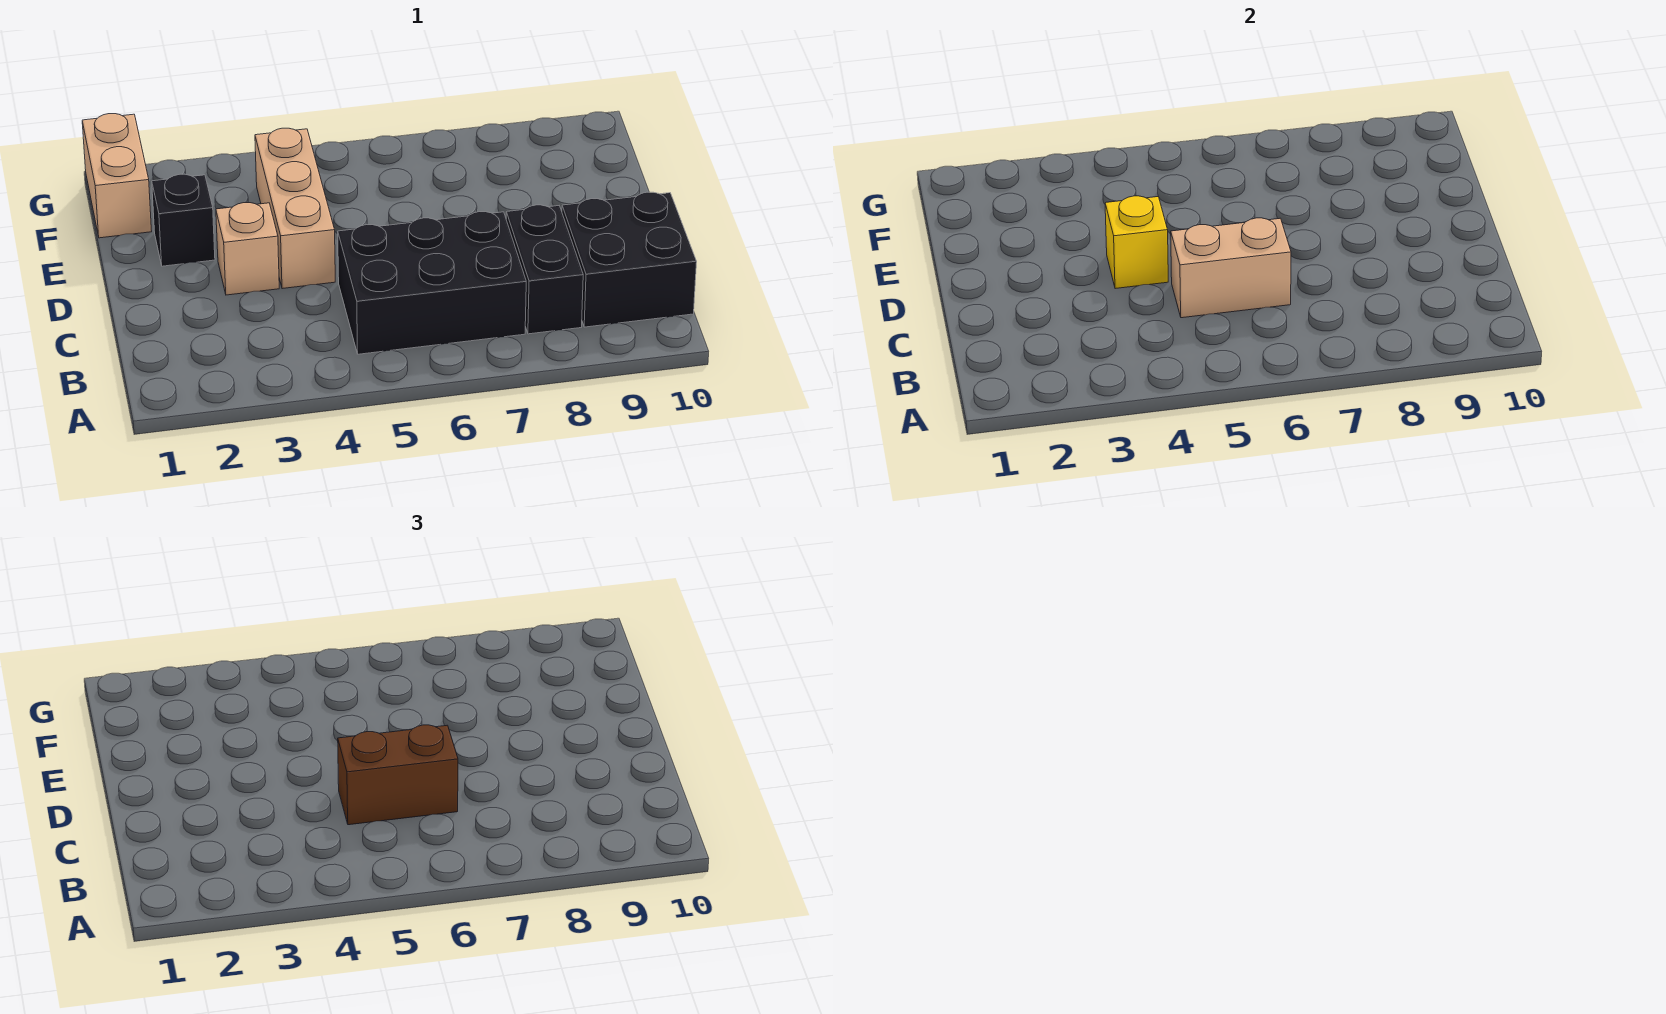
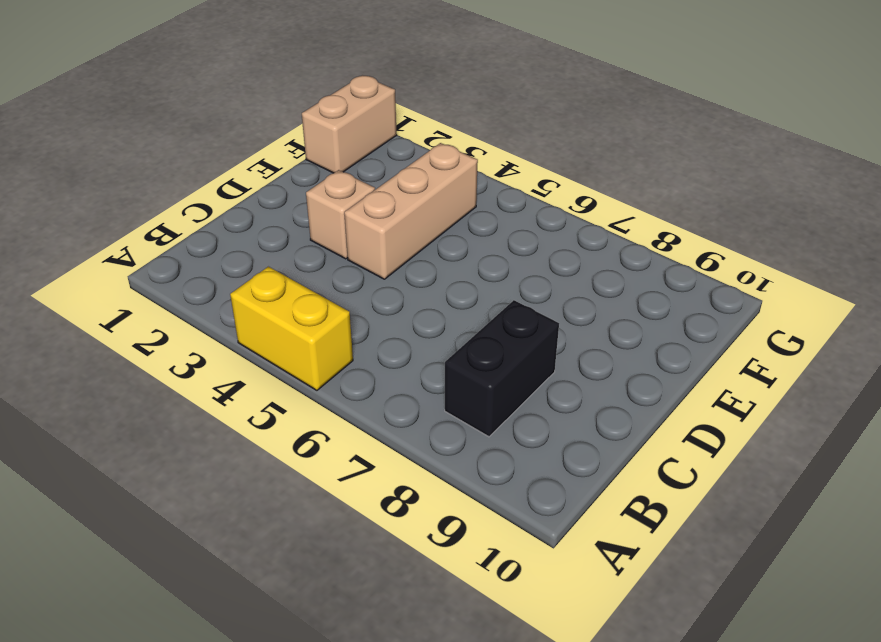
yellow 1x2 brick [230,267,353,390] -> none
none -> black 2x3 brick [338,212,526,354]
none -> black 2x2 brick [562,192,697,327]

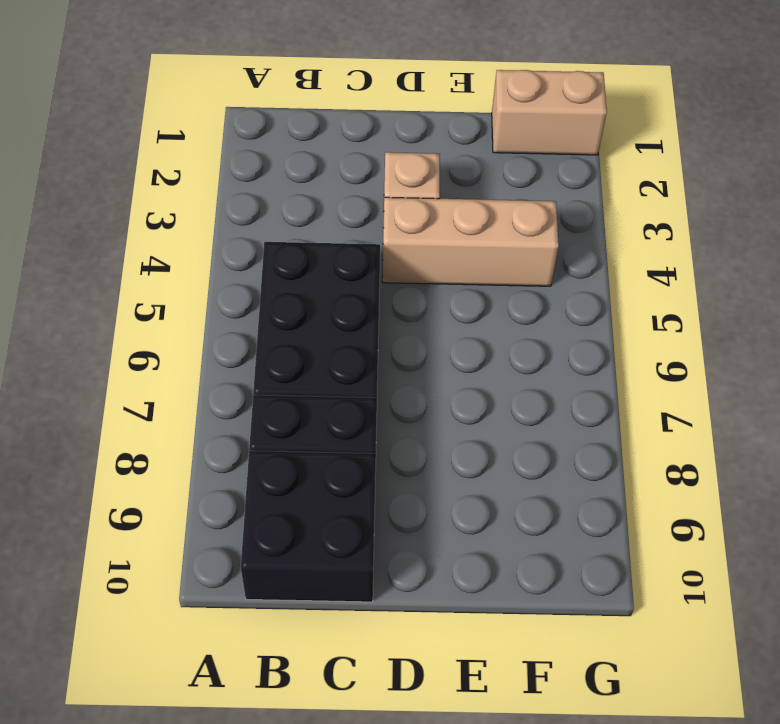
none -> black 1x1 brick [152,174,215,266]
none -> tan 1x2 brick [1171,218,1291,318]

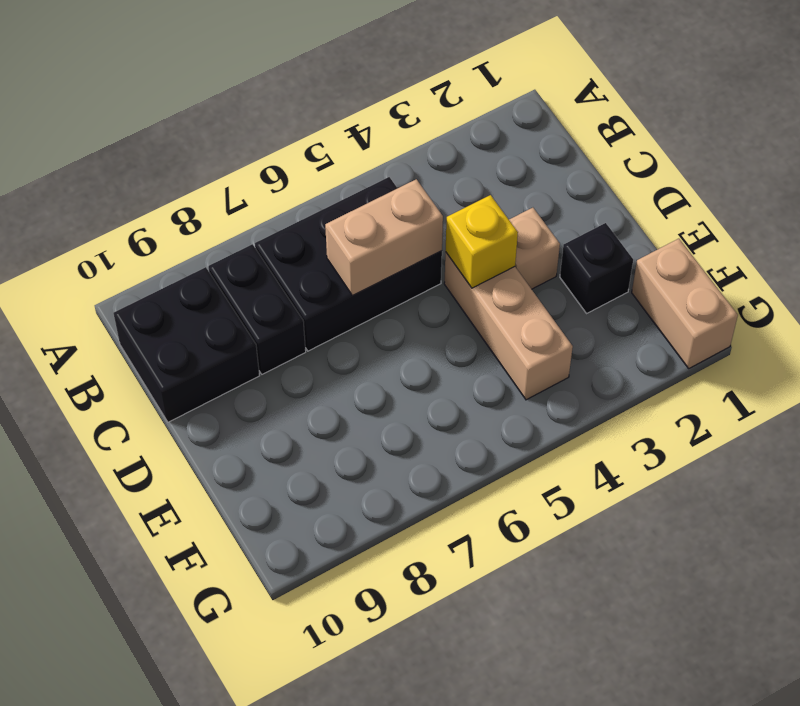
none -> brown 1x2 brick [338,725,458,825]

